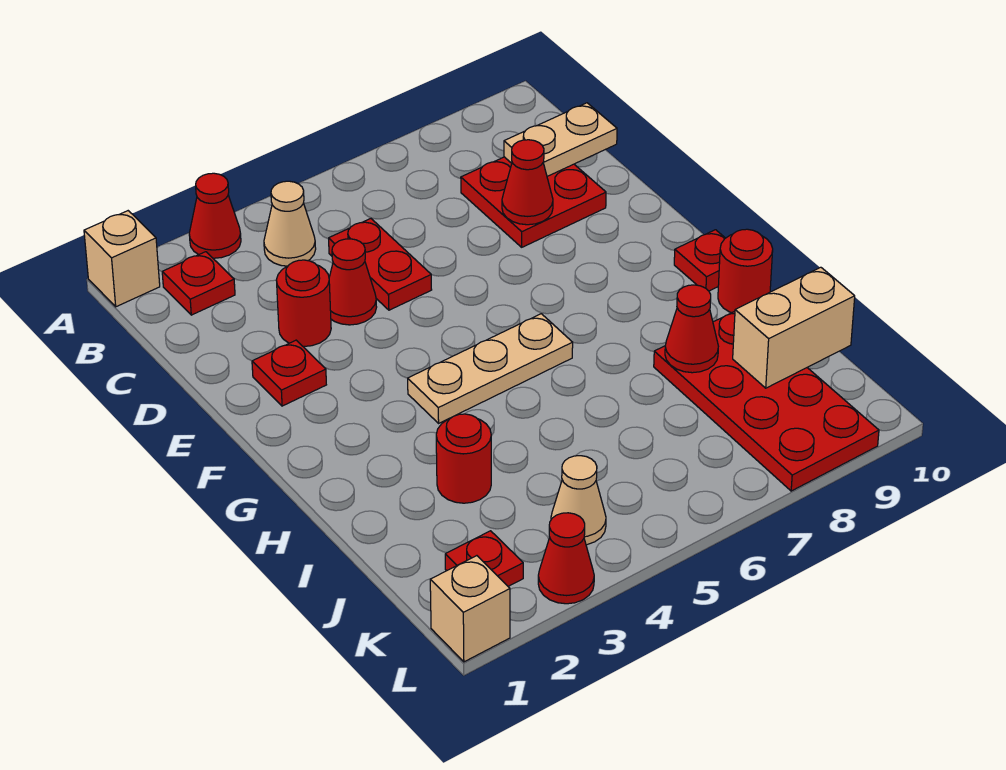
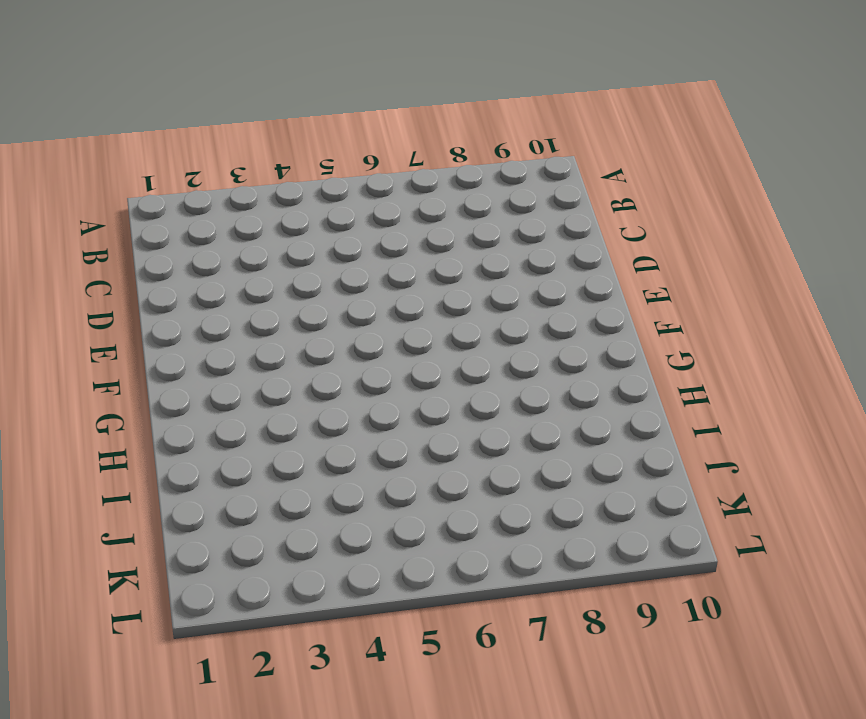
none -> tan 1x1 brick [84,211,160,307]
none -> red 1x1 cone [189,173,241,258]
none -> red 1x1 plate [162,252,235,315]

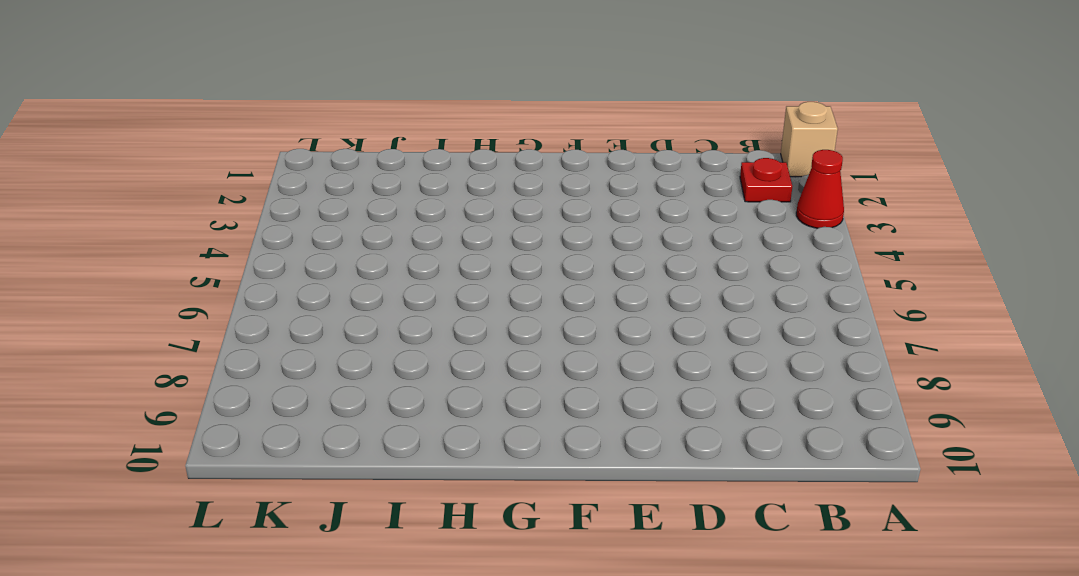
none -> tan 1x1 cone [264,181,316,266]
none -> red 1x2 plate [329,219,432,310]
none -> red 2x2 plate [461,157,606,247]

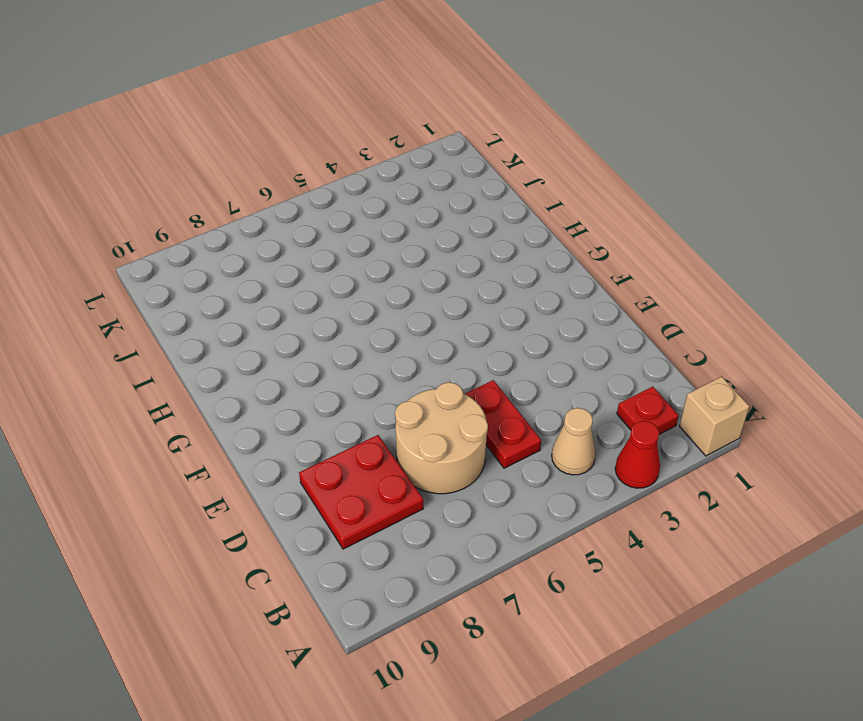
tan 2x2 round brick [395,382,488,494] -> none
none -> red 1x1 round brick [276,260,331,346]
none -> red 1x1 cone [329,239,377,325]
none -> red 1x1 plate [252,340,326,406]

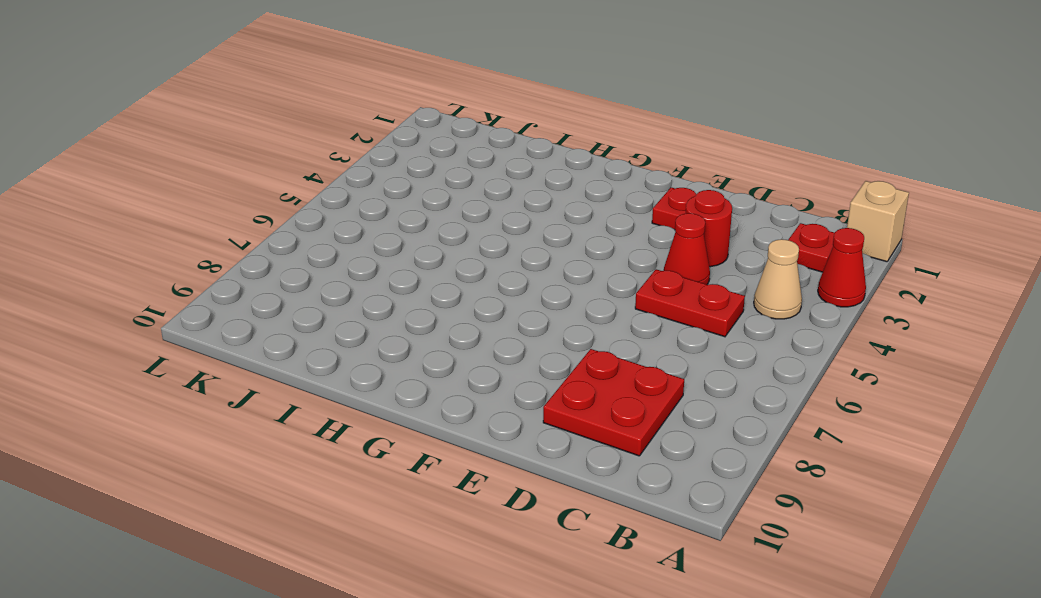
none -> tan 1x3 plate [408,314,573,423]
none -> red 1x1 plate [674,230,725,291]
none -> red 1x1 round brick [718,229,773,313]

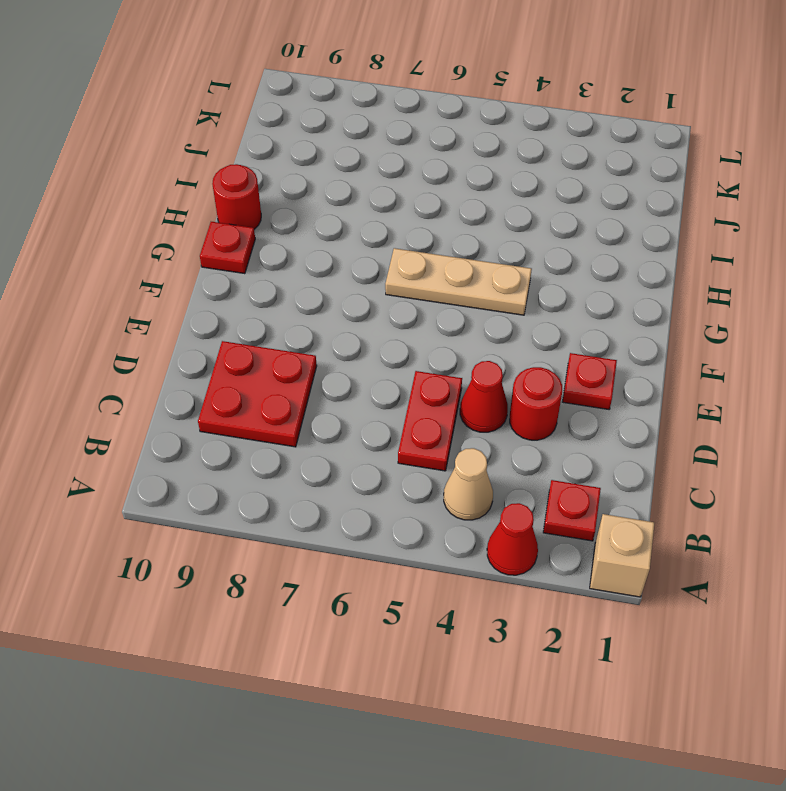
none -> red 1x1 round brick [436,414,491,503]
none -> red 2x4 plate [654,311,879,491]
none -> red 1x1 plate [445,531,523,586]

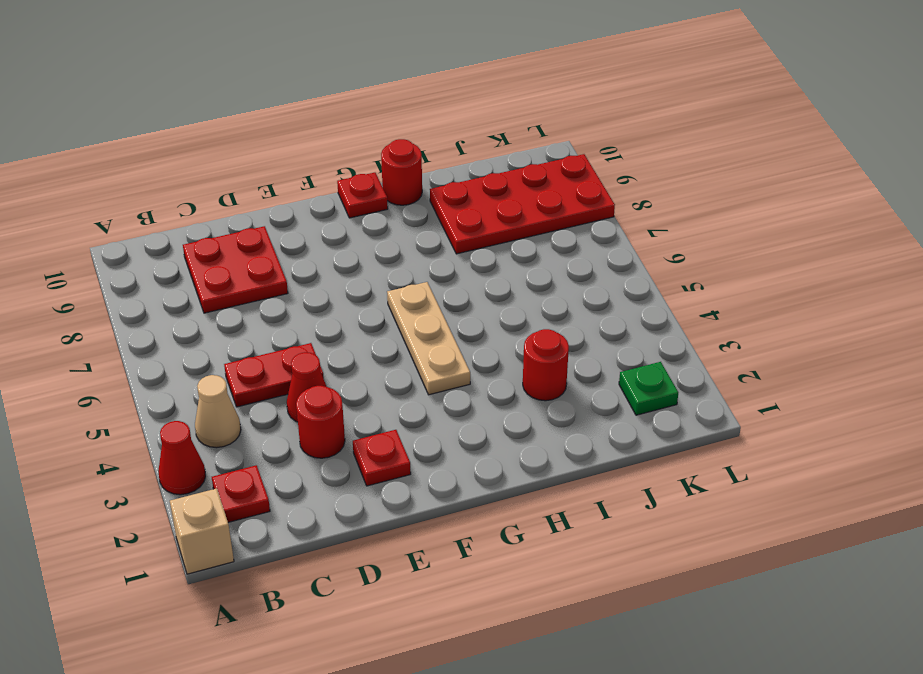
green 1x1 plate [619,362,678,415] -> red 1x1 plate [445,531,523,586]
none -> tan 1x1 cone [551,456,606,545]
none -> tan 1x1 brick [430,556,510,662]
none -> red 1x1 cone [538,513,594,604]

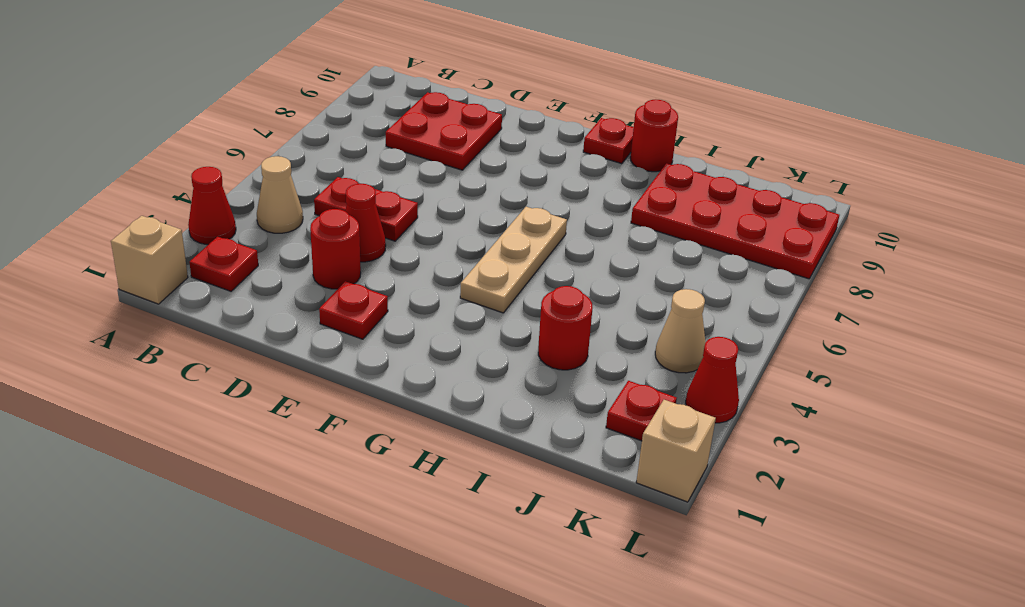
none -> tan 1x2 plate [504,103,617,176]
none -> red 1x1 cone [502,140,553,225]
none -> red 1x1 cone [665,285,718,373]

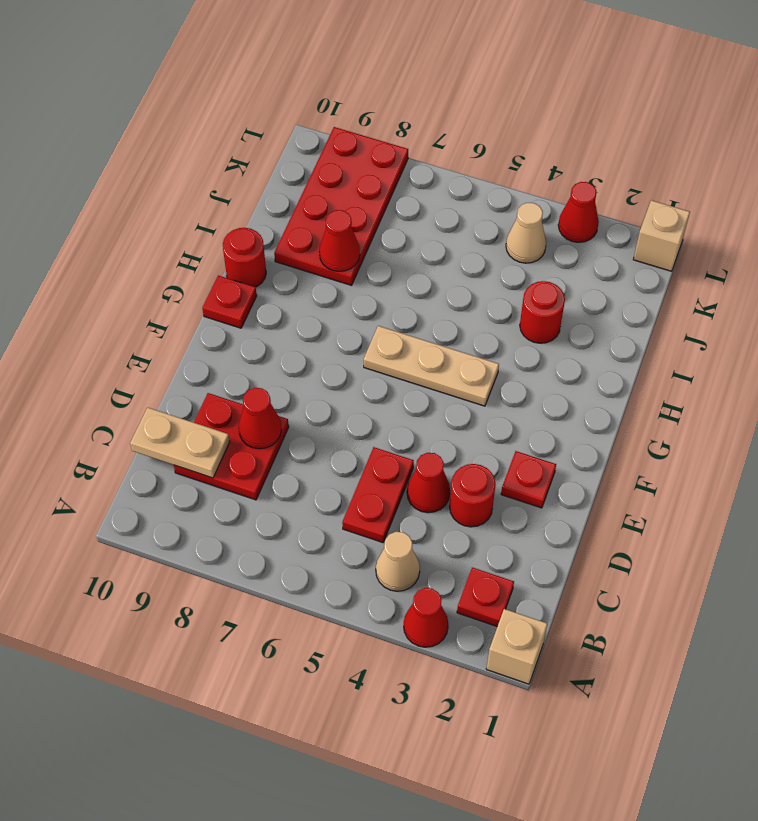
none -> red 1x1 plate [445,531,523,586]
none -> tan 1x2 brick [733,267,855,388]

